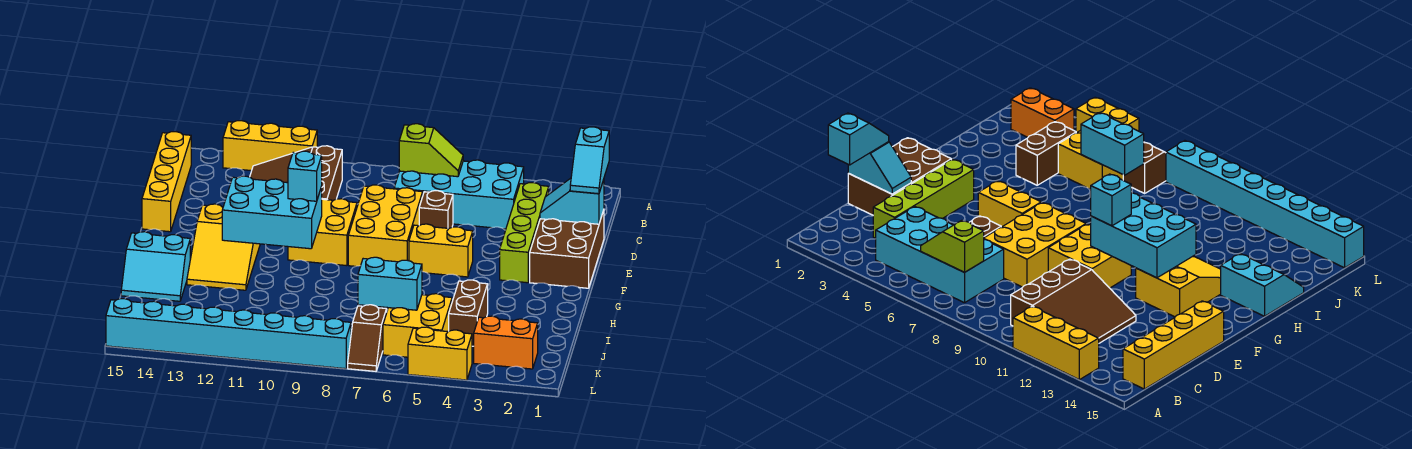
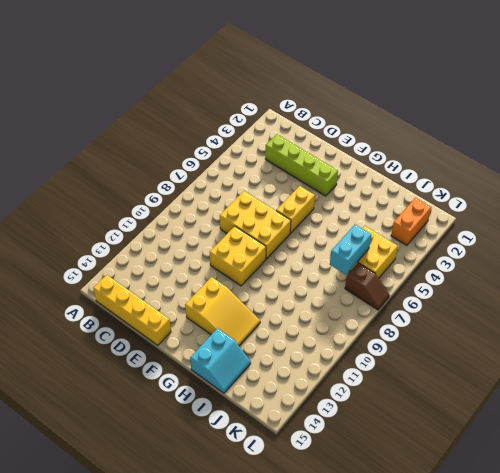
none -> yellow 1x3 brick [223,121,317,171]
none -> cyan 2x4 brick [394,160,524,229]
none -> brown 3x3 slope [250,146,342,200]

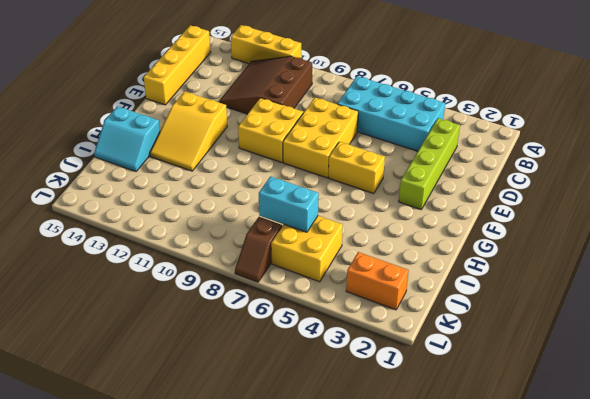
none -> brown 2x3 brick [530,210,604,288]
none -> brown 1x1 brick [419,191,453,228]
none -> brown 1x2 brick [449,280,488,346]

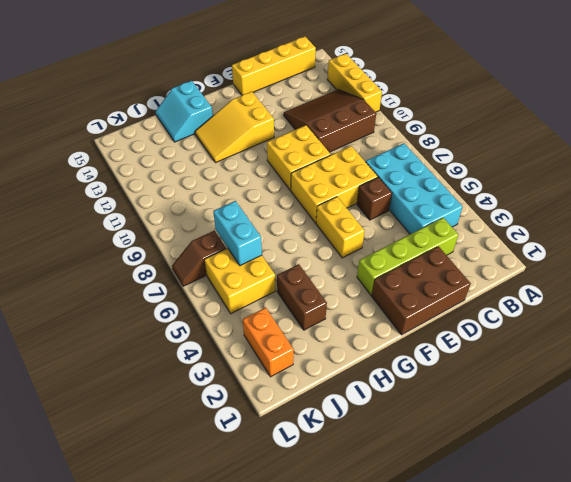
brown 1x2 brick [277,264,327,330] -> brown 1x2 brick turned to [449,280,488,346]
none -> yellow 1x2 brick [408,327,472,380]
none -> cyan 1x8 brick [106,299,351,369]
none -> lime 1x2 slope [399,124,463,177]

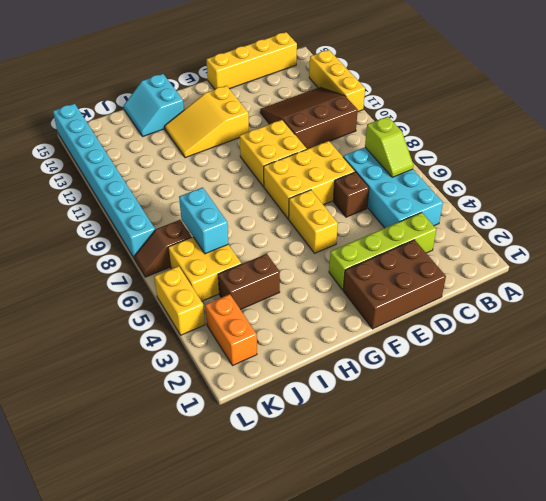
none -> cyan 1x2 slope [540,178,604,224]
none -> cyan 2x3 brick [222,176,322,249]
none -> cyan 1x2 slope [570,127,609,194]

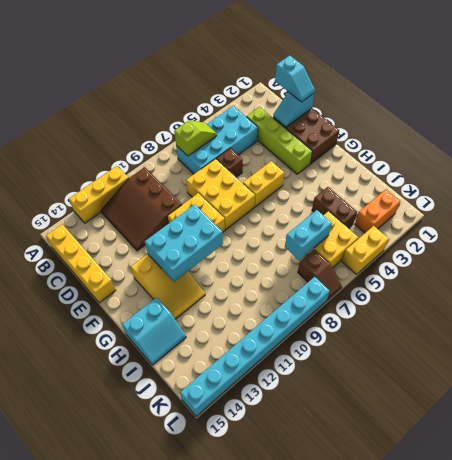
none -> cyan 1x1 brick [288,151,322,201]

